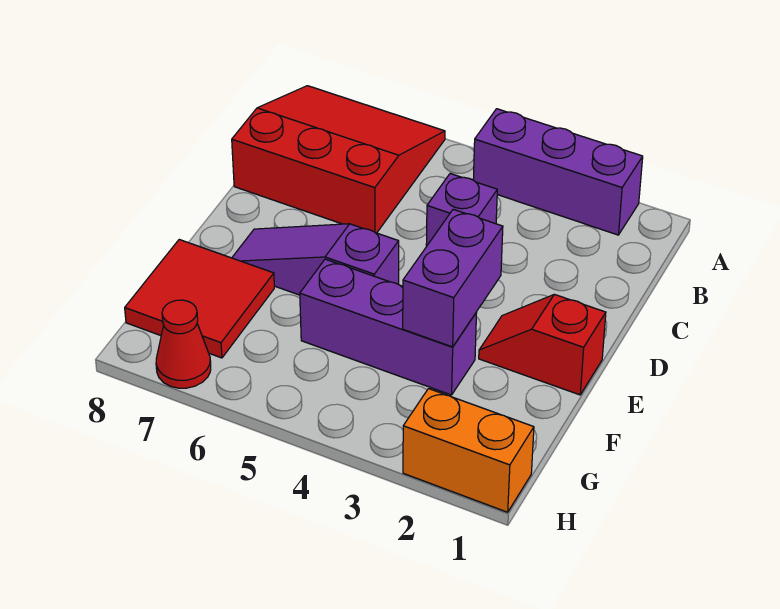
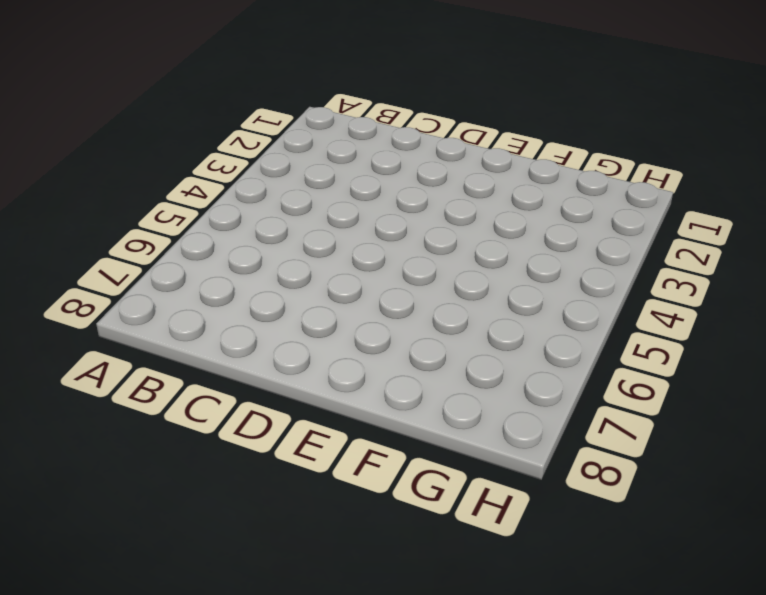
none -> purple 1x3 brick [473,109,643,235]
none -> red 3x3 slope [232,86,445,233]

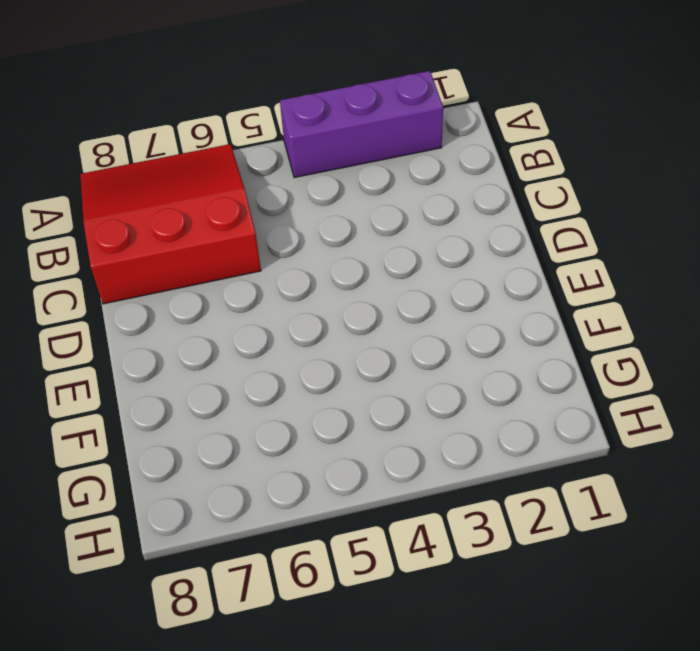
none -> purple 1x1 brick [426,174,497,247]
none -> red 1x2 slope [479,294,606,395]

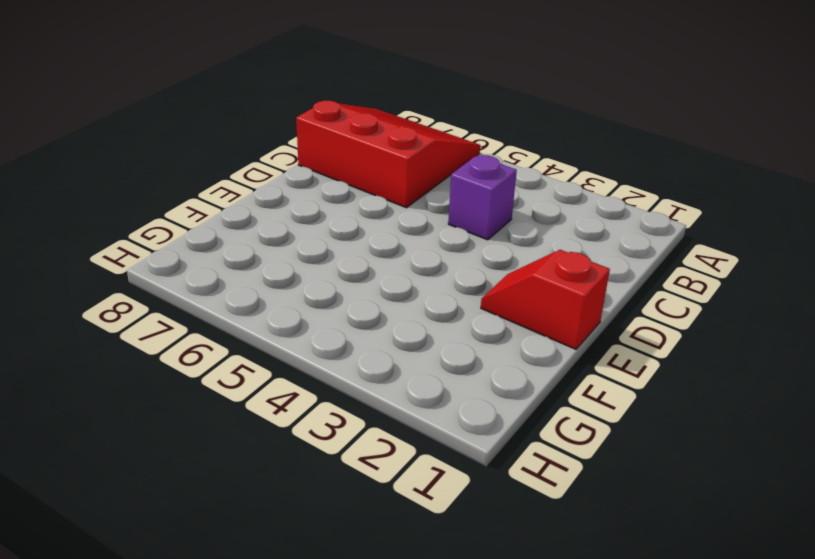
none -> purple 1x3 brick [473,109,643,235]
none -> purple 1x3 slope [232,224,399,295]

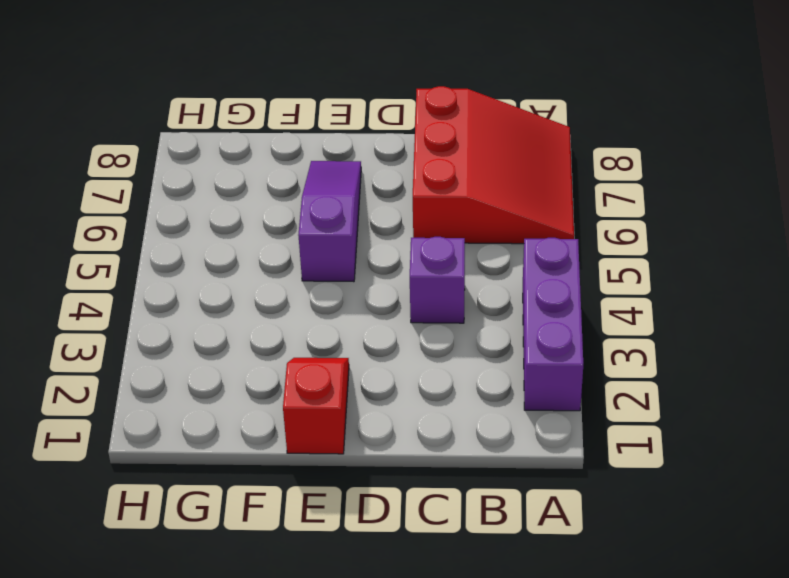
none -> purple 1x3 brick [300,259,477,395]
none -> red 2x2 tile [125,240,274,358]

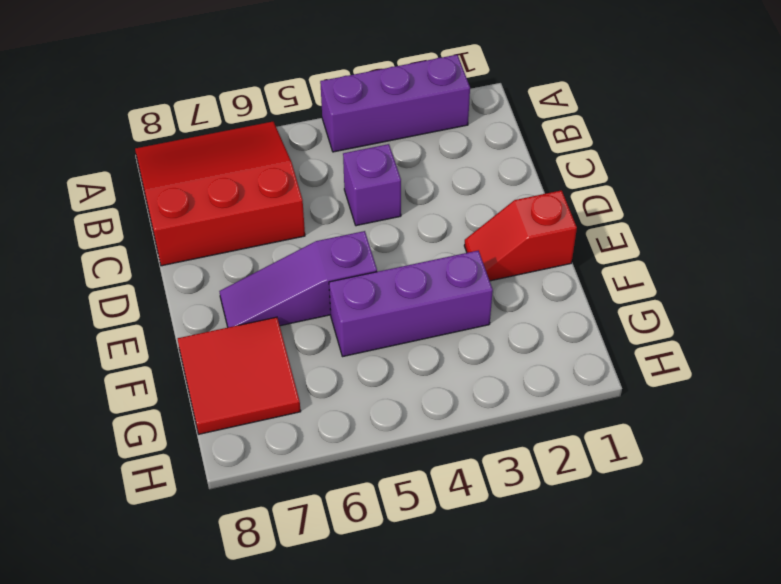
none -> orange 1x2 brick [403,389,534,512]
none -> red 1x1 cone [156,300,211,388]

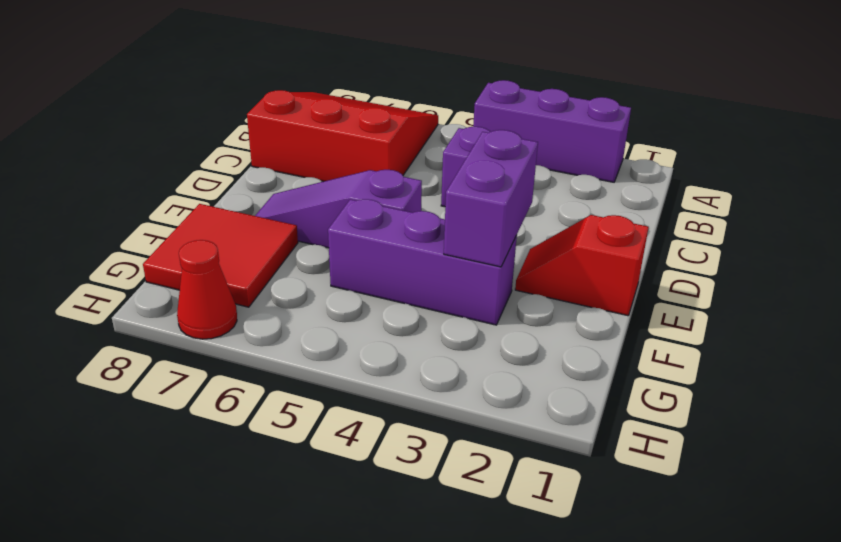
none -> orange 1x2 brick [403,389,534,512]

